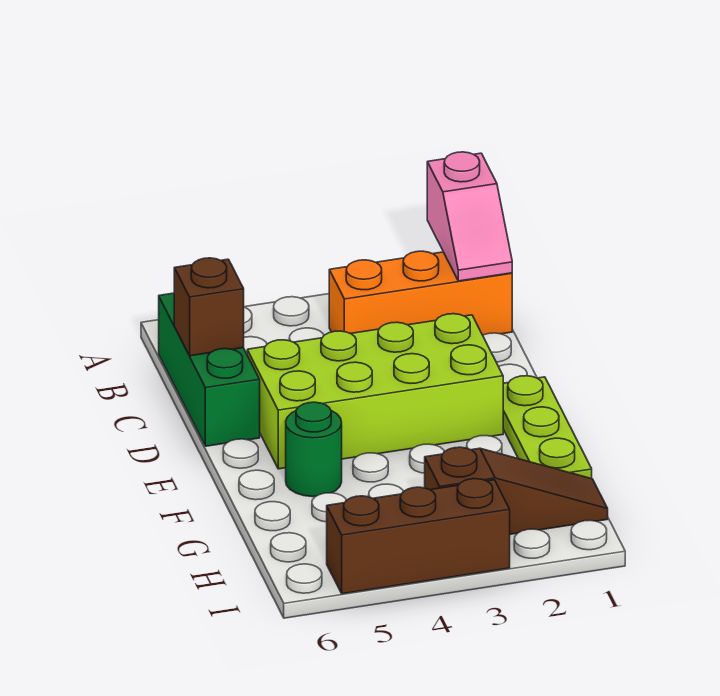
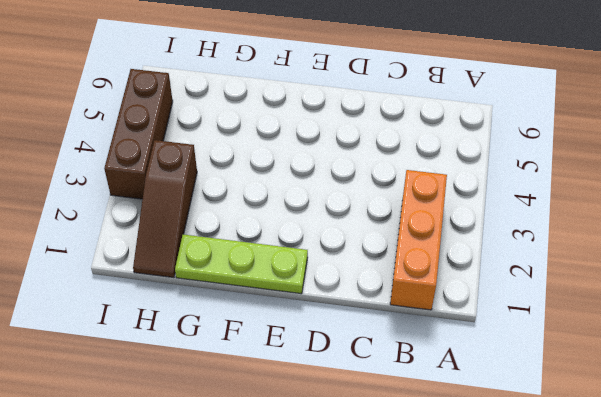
none -> green 1x3 brick [159,293,260,446]
none -> lime 2x4 brick [247,314,503,469]

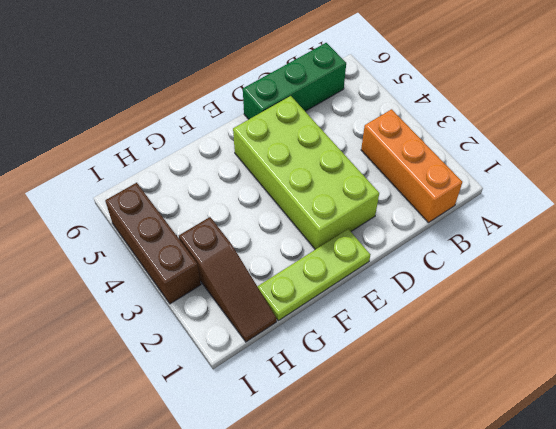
none -> green 1x1 round brick [286,402,342,497]
none -> pink 1x2 slope [427,152,512,281]

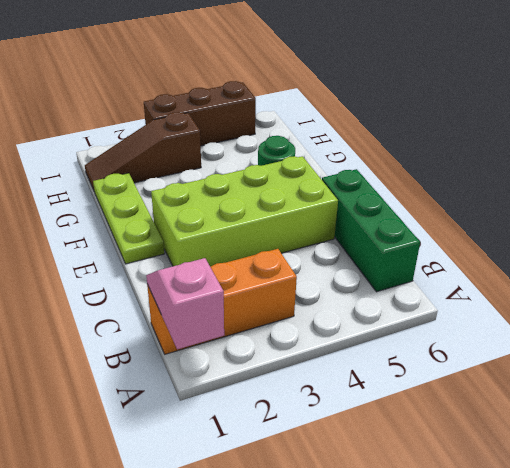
none -> brown 1x1 brick [174,258,244,356]

